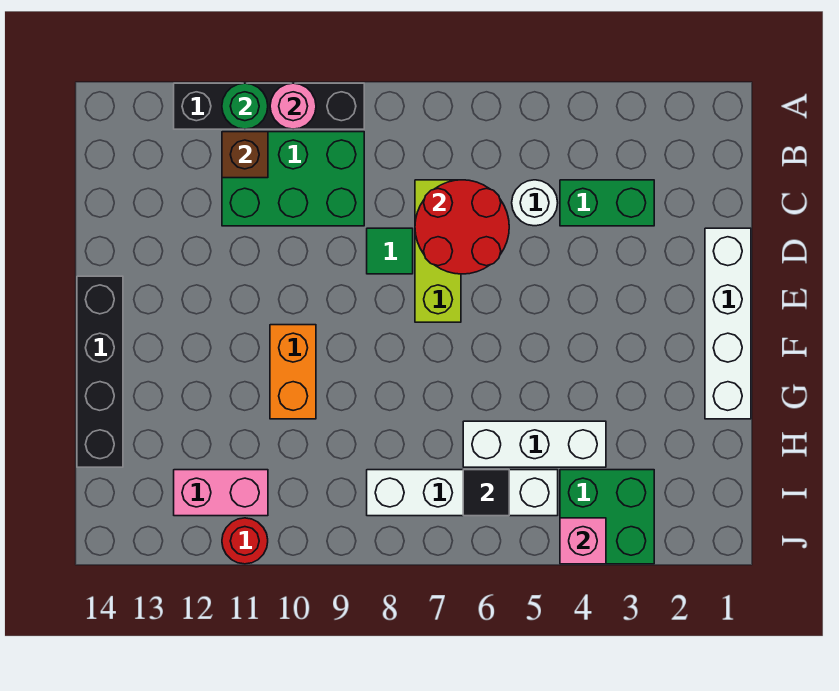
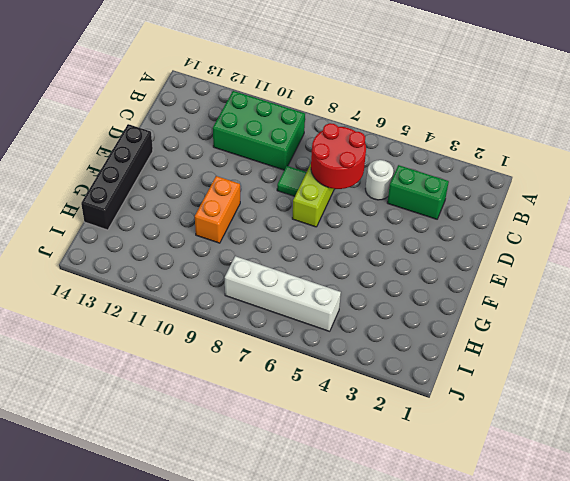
none -> black 1x4 brick [174,83,364,129]
none -> white 1x4 brick [705,228,751,419]
none -> white 1x3 brick [463,421,606,467]

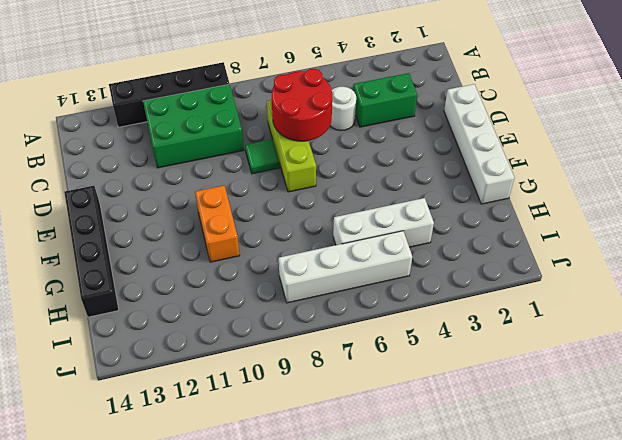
none -> green 2x2 brick [560,470,654,564]
none -> pink 1x2 brick [174,470,268,516]
none -> red 1x1 round brick [222,518,268,564]

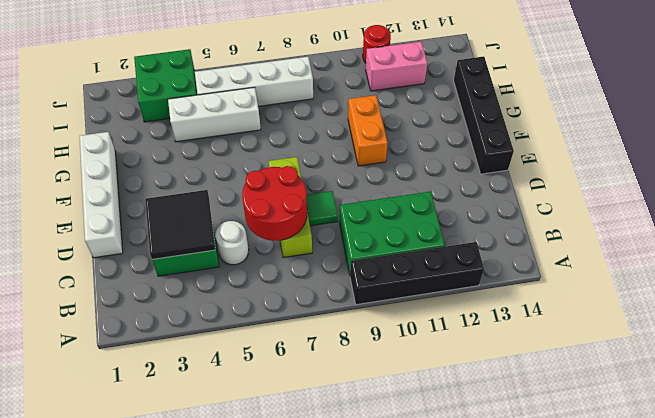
black 2x2 tile [145,190,215,259] -> none
none -> pink 1x1 round brick [270,83,316,129]
none -> green 1x1 round brick [222,83,268,129]
none -> brown 1x1 brick [222,132,268,178]

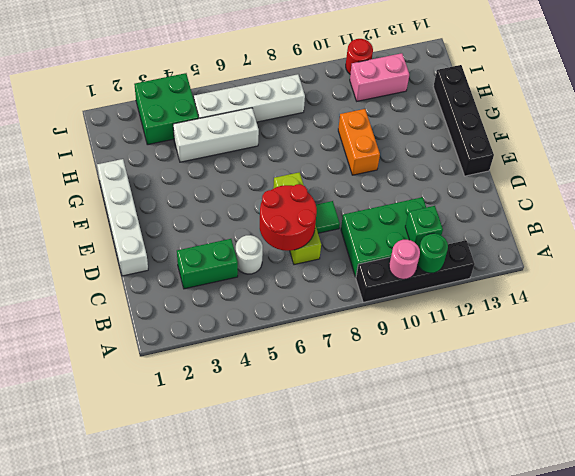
green 1x1 brick [405,206,443,248] -> brown 1x1 brick [222,132,268,178]
none -> black 1x1 tile [463,470,509,516]
none -> pink 1x1 brick [560,518,606,564]

